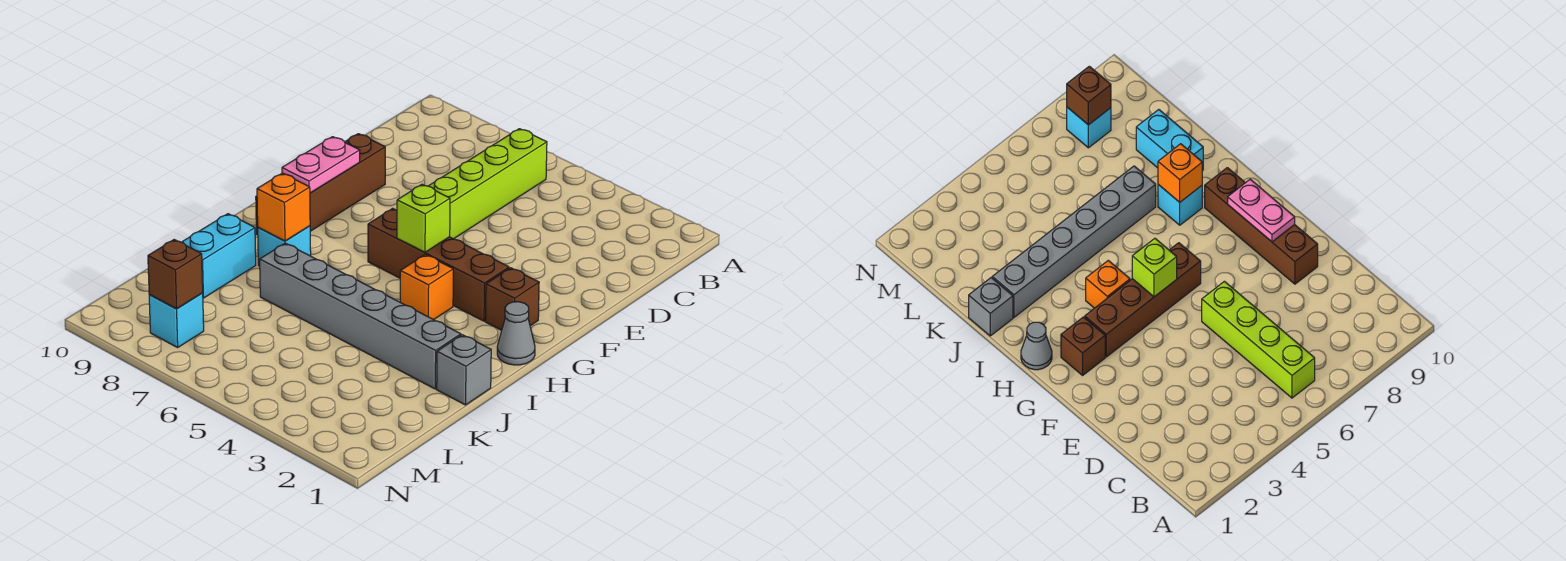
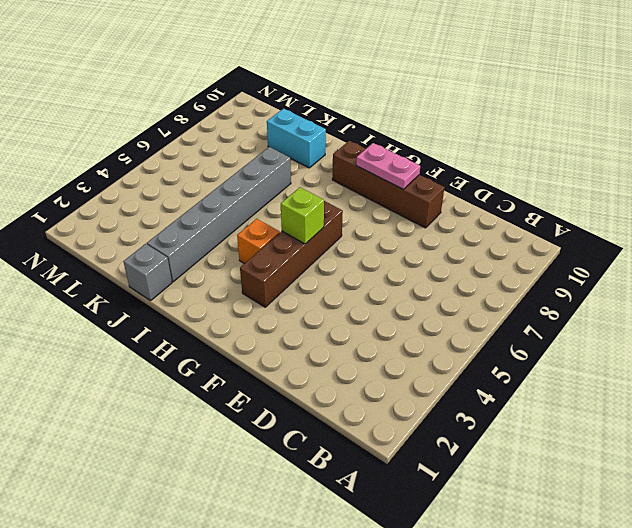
none -> lime 1x4 brick [429,129,547,239]
none -> brown 1x1 brick [485,268,539,330]
none -> grey 1x1 cone [497,302,535,365]

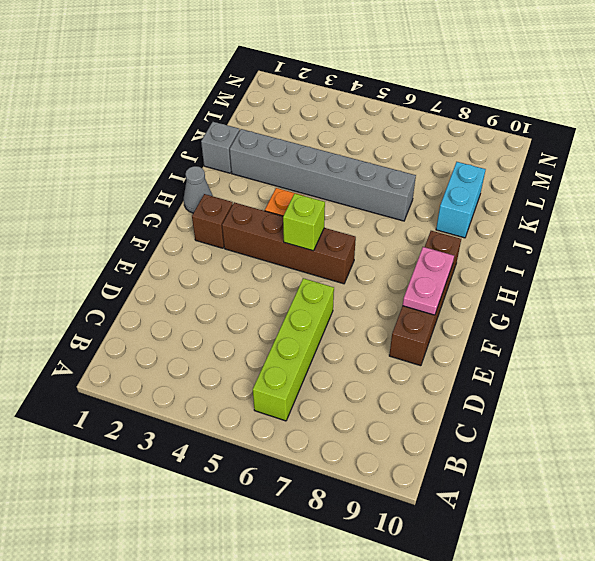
none -> cyan 1x1 brick [258,226,311,266]
none -> cyan 1x1 brick [149,293,204,348]
none -> orange 1x1 brick [257,173,310,241]

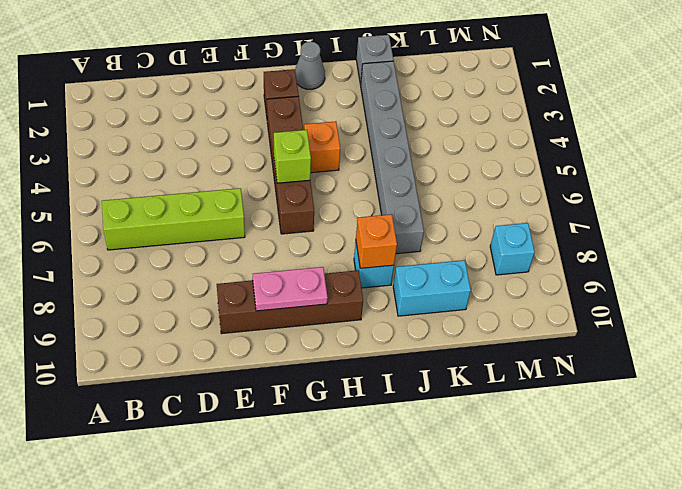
none -> brown 1x1 brick [148,240,203,309]

